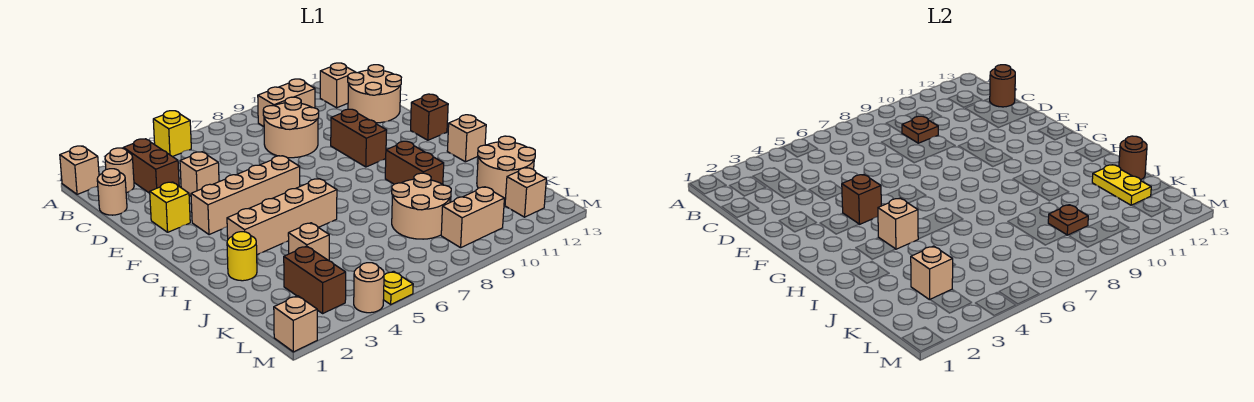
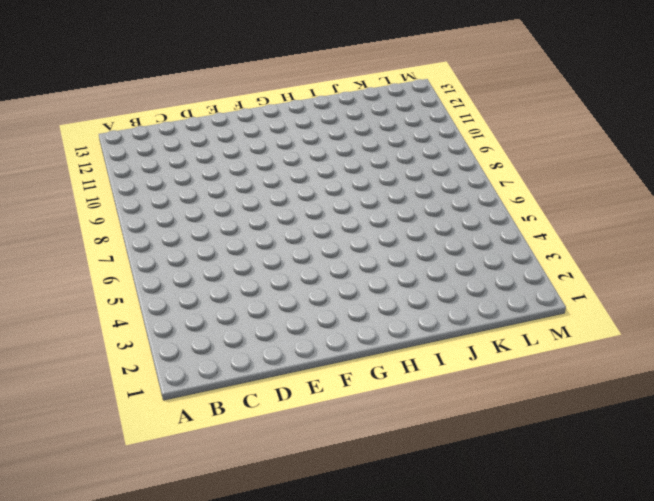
none -> tan 1x1 brick [60,146,99,194]
none -> yellow 1x1 brick [153,111,191,157]
none -> tan 1x1 round brick [105,148,134,193]
none -> brown 1x2 brick [123,139,179,193]

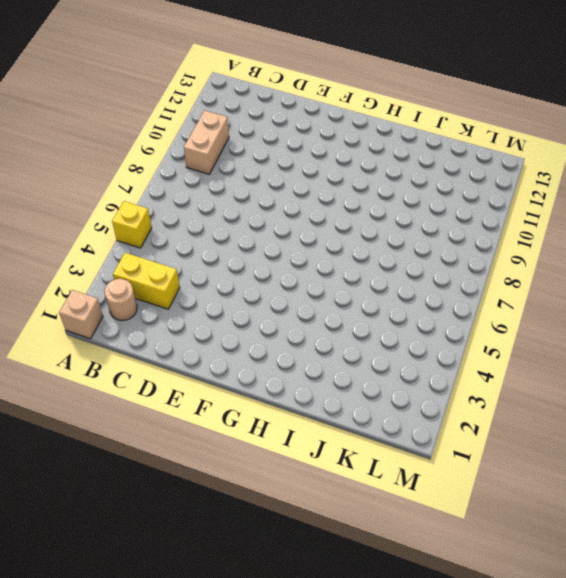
yellow 1x2 brick [113,253,180,309] -> brown 1x2 brick [123,139,179,193]
none -> tan 1x1 brick [320,63,356,108]
none -> tan 1x1 round brick [97,169,127,215]
none -> tan 2x2 round brick [263,97,319,158]
none -> tan 2x2 round brick [348,65,401,123]

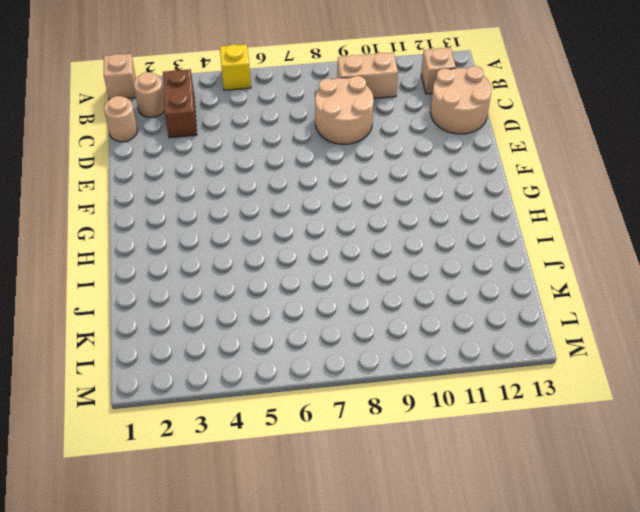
none -> tan 1x1 brick [180,152,219,196]
none -> yellow 1x1 brick [150,182,190,232]
none -> brown 1x2 brick [331,109,387,167]
none -> tan 1x4 brick [191,156,300,235]

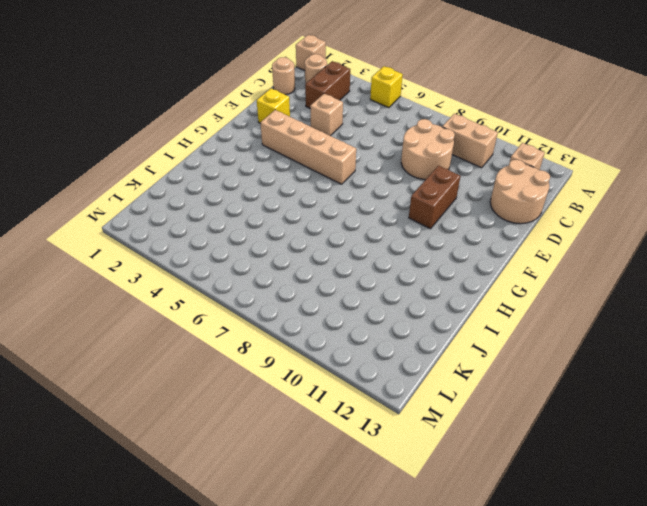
none -> brown 1x1 brick [411,94,448,140]
none -> tan 1x4 brick [227,179,337,255]
none -> brown 1x2 brick [385,141,444,184]
none -> tan 1x1 brick [447,115,486,162]

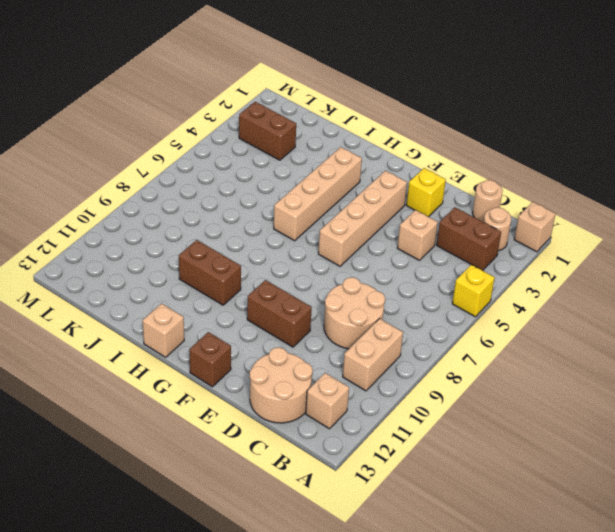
none -> yellow 1x1 round brick [227,232,257,281]
none -> tan 1x1 brick [288,223,329,261]
none -> tan 2x2 round brick [392,173,451,239]
none -> tan 2x2 round brick [477,136,535,199]

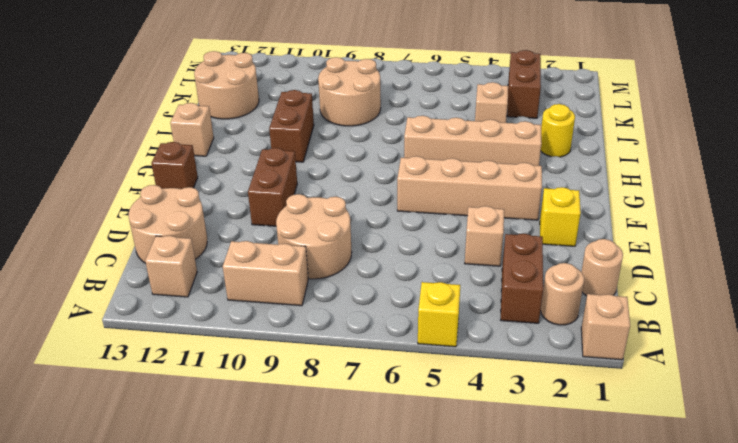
none -> tan 1x2 brick [441,187,504,248]
none -> tan 1x1 brick [505,168,546,217]
none -> tan 1x1 brick [274,296,317,352]
none -> tan 1x1 round brick [354,263,384,313]

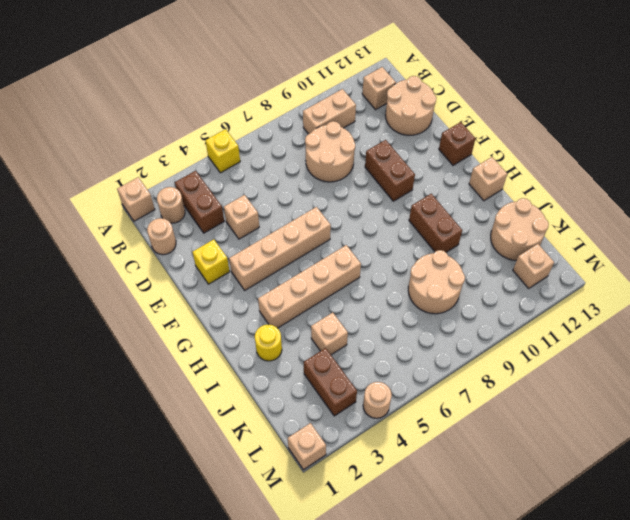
none -> tan 1x2 brick [441,187,504,248]
none -> yellow 1x1 plate [384,271,413,304]
none -> brown 1x1 plate [902,116,938,143]
none -> brown 1x1 round brick [990,65,1015,107]

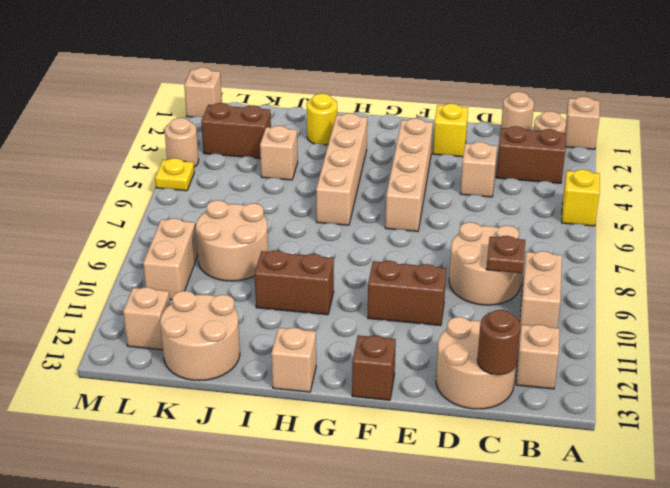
none -> brown 1x1 brick [842,175,881,224]
none -> tan 1x1 brick [878,198,918,249]
none -> yellow 1x2 plate [1092,165,1151,205]
none -> brown 1x1 round brick [1119,136,1147,180]

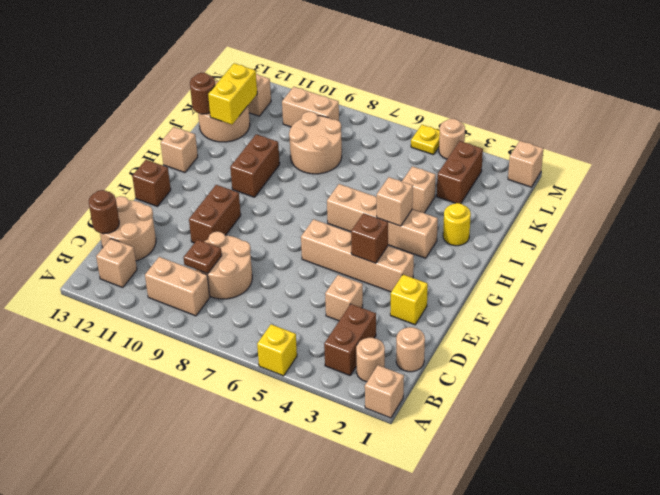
yellow 1x2 brick [208,63,257,125] -> yellow 1x2 plate [1092,165,1151,205]
none -> tan 1x1 brick [911,246,953,300]
none -> brown 1x1 plate [1048,205,1088,235]

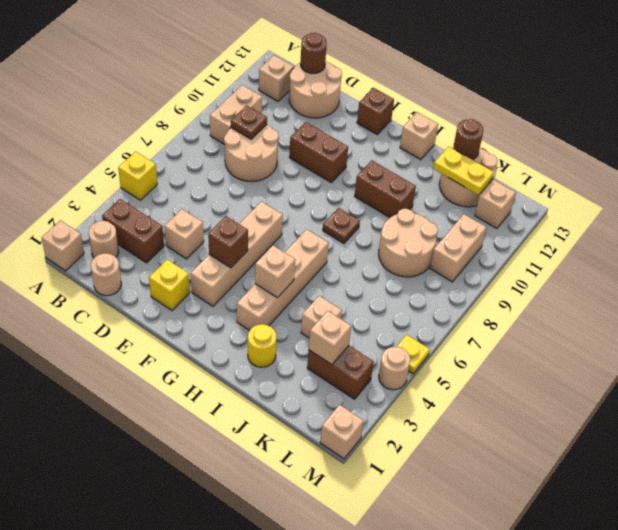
brown 1x1 plate [323,208,360,243] -> brown 1x1 plate moved to [1048,205,1088,235]

